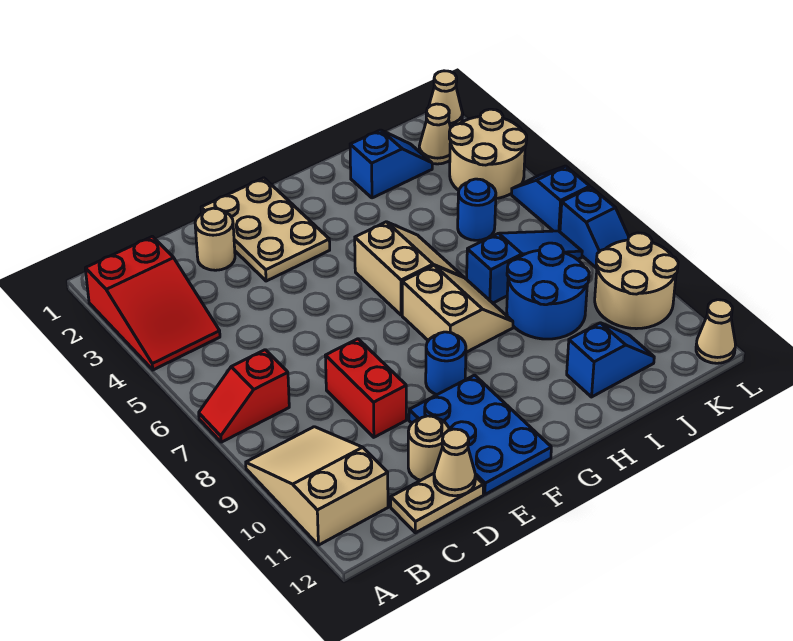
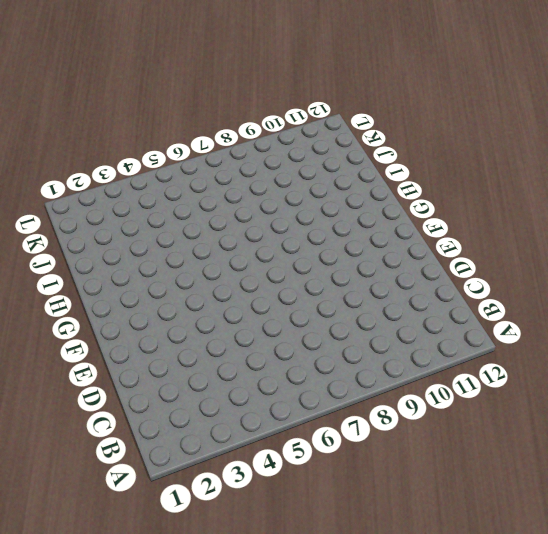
none -> red 2x3 slope [85,236,220,370]
none -> red 1x2 slope [199,350,289,442]
none -> tan 2x3 slope [246,427,388,545]

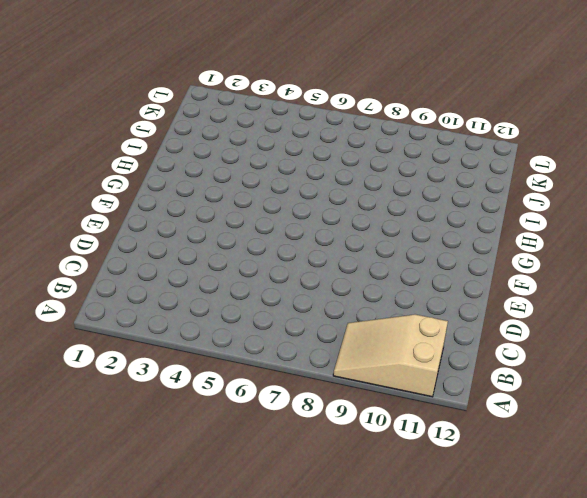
none -> red 2x3 slope [85,236,220,370]
none -> red 1x2 slope [199,350,289,442]
none -> tan 1x2 plate [391,474,484,533]

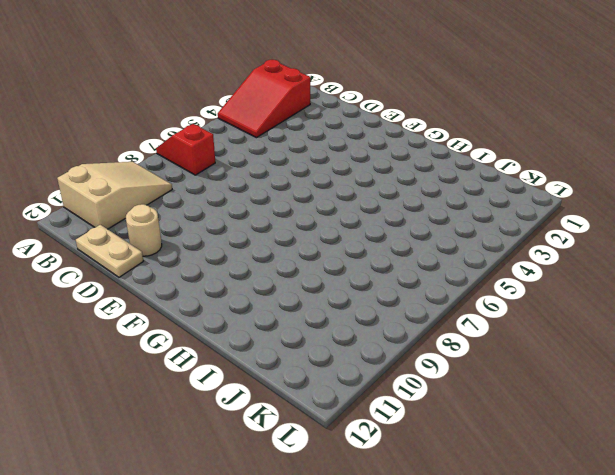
none -> tan 1x1 round brick [195,208,235,270]
none -> red 1x2 brick [325,339,406,437]
none -> tan 2x3 plate [201,178,330,281]

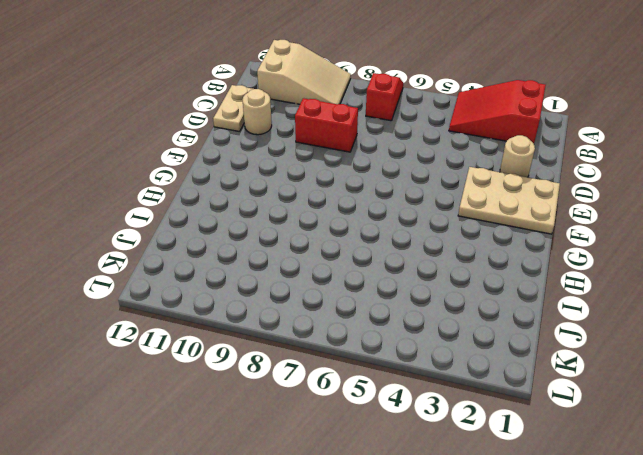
none -> blue 2x3 plate [409,375,551,494]
none -> blue 1x1 round brick [426,332,466,395]
none -> tan 2x2 slope [355,222,464,315]

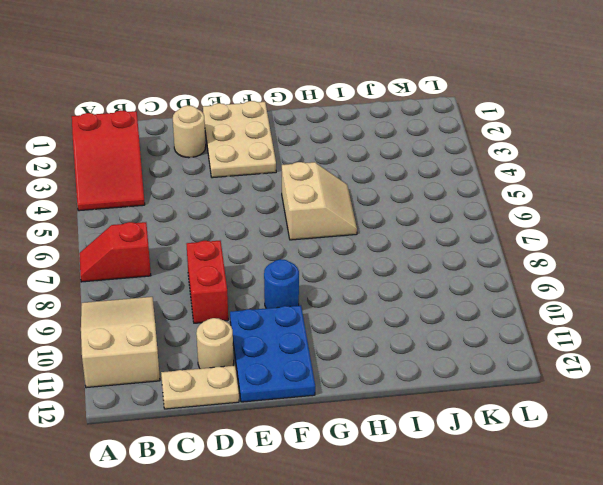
none -> tan 2x2 slope [402,265,513,352]
none -> blue 1x2 slope [350,130,432,198]
none -> blue 1x3 slope [467,231,582,303]

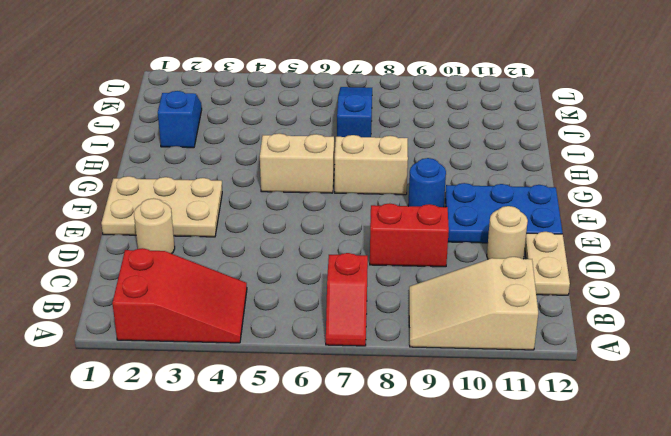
none -> blue 2x2 round brick [507,243,589,339]
none -> blue 1x2 slope [567,323,654,397]
none -> blue 1x1 round brick [458,179,496,240]

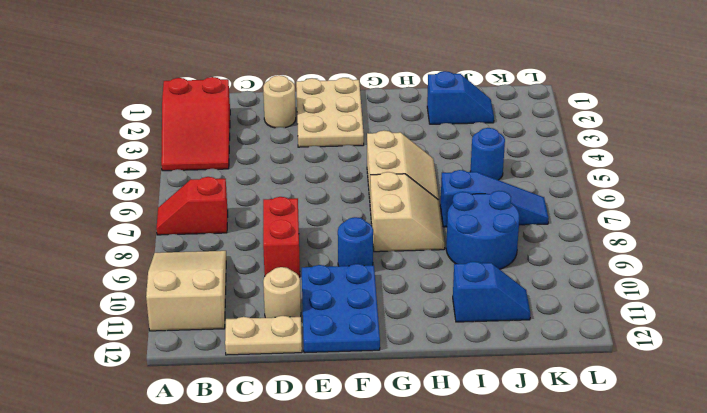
none -> tan 1x1 cone [419,104,451,164]
none -> tan 2x2 round brick [449,109,527,199]
none -> tan 2x2 round brick [595,233,678,329]

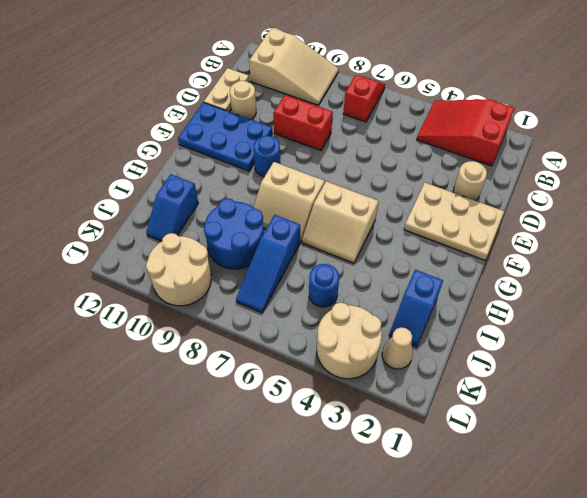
none -> tan 1x1 cone [429,71,463,127]
none -> blue 1x2 slope [512,166,590,232]
none -> blue 1x2 slope [560,187,629,268]

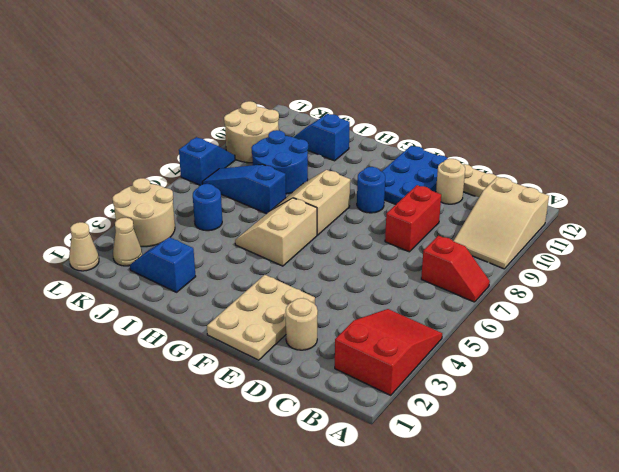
none -> blue 1x2 slope [512,166,590,232]
none -> tan 1x1 cone [696,300,735,363]
none -> tan 1x1 cone [434,429,475,496]

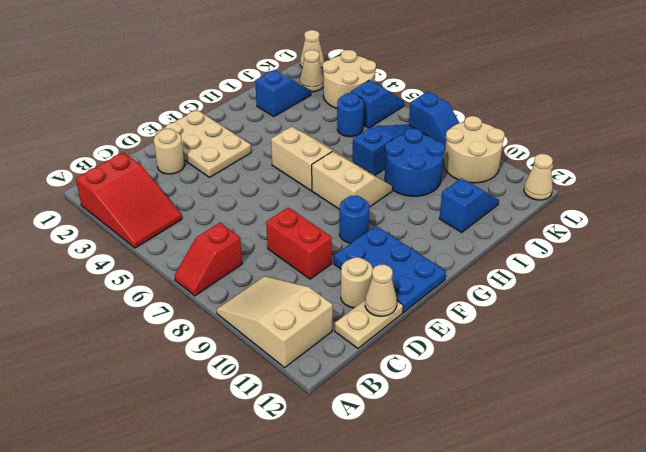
blue 1x2 slope [351,80,405,128] -> blue 1x2 slope turned to [512,166,590,232]

